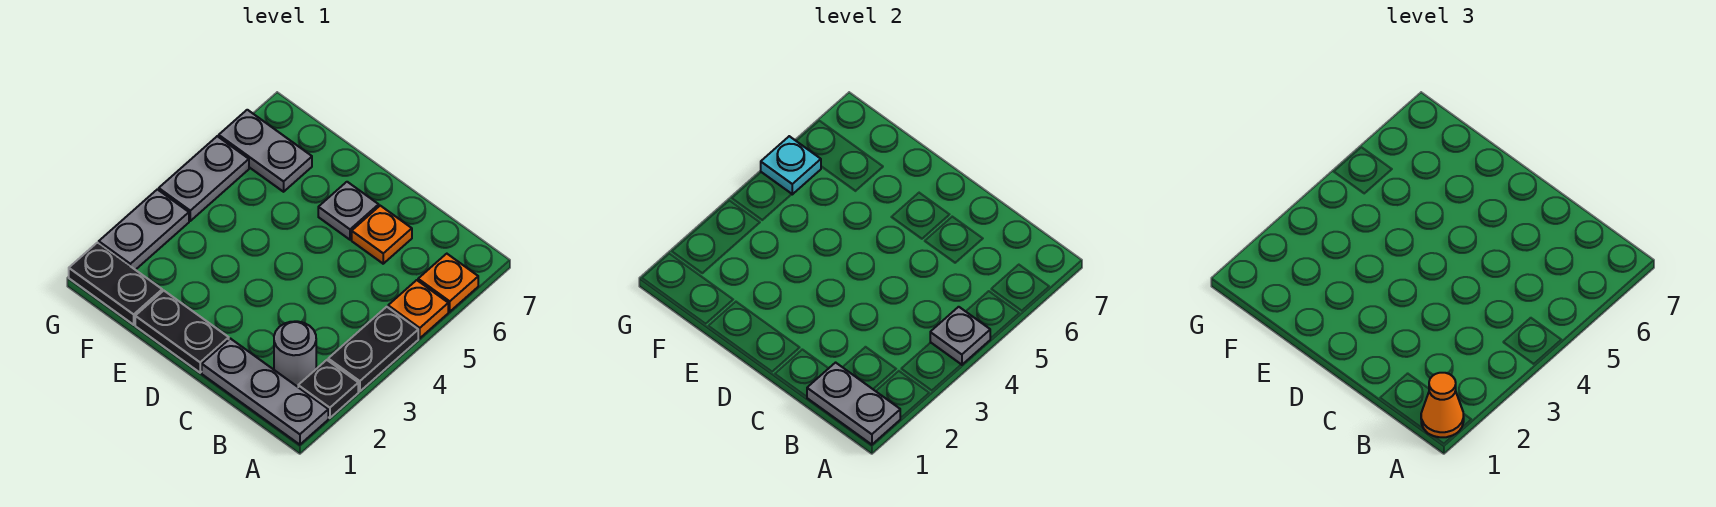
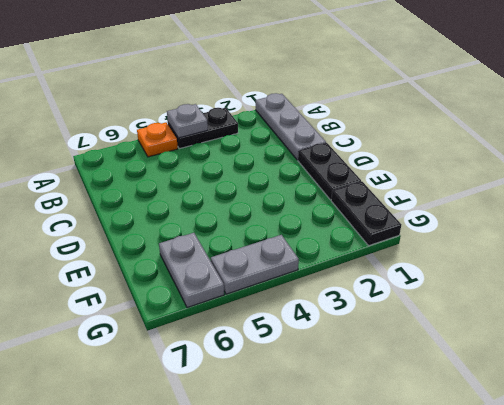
none -> black 1x1 plate [298,360,358,418]
none -> orange 1x1 plate [418,254,478,312]
none -> grey 1x1 round brick [274,321,316,387]

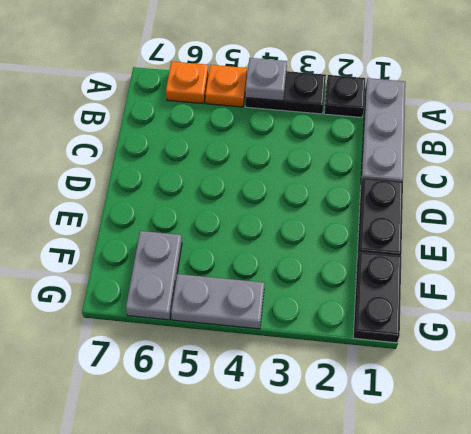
none -> grey 1x1 round brick [274,321,316,387]
none -> orange 1x1 plate [352,206,412,264]
none -> grey 1x1 plate [318,182,379,240]

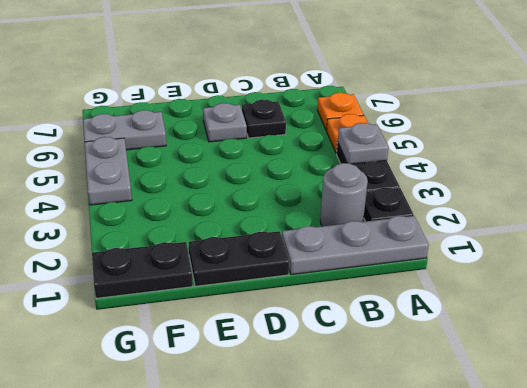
black 1x1 plate [242,99,286,138] -> orange 1x1 plate [352,206,412,264]
none -> grey 1x2 plate [99,189,189,270]
none -> grey 1x2 plate [807,363,901,445]
none -> cyan 1x1 plate [761,136,821,194]

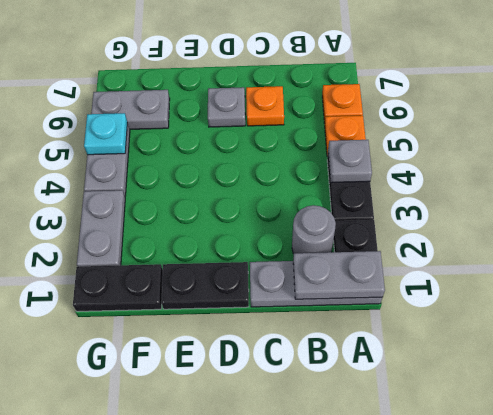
none -> orange 1x1 cone [1421,373,1464,437]

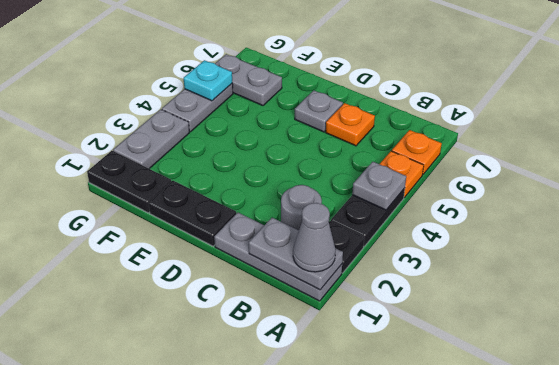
grey 1x1 cone [293,203,336,272] -> orange 1x1 cone [1421,373,1464,437]

